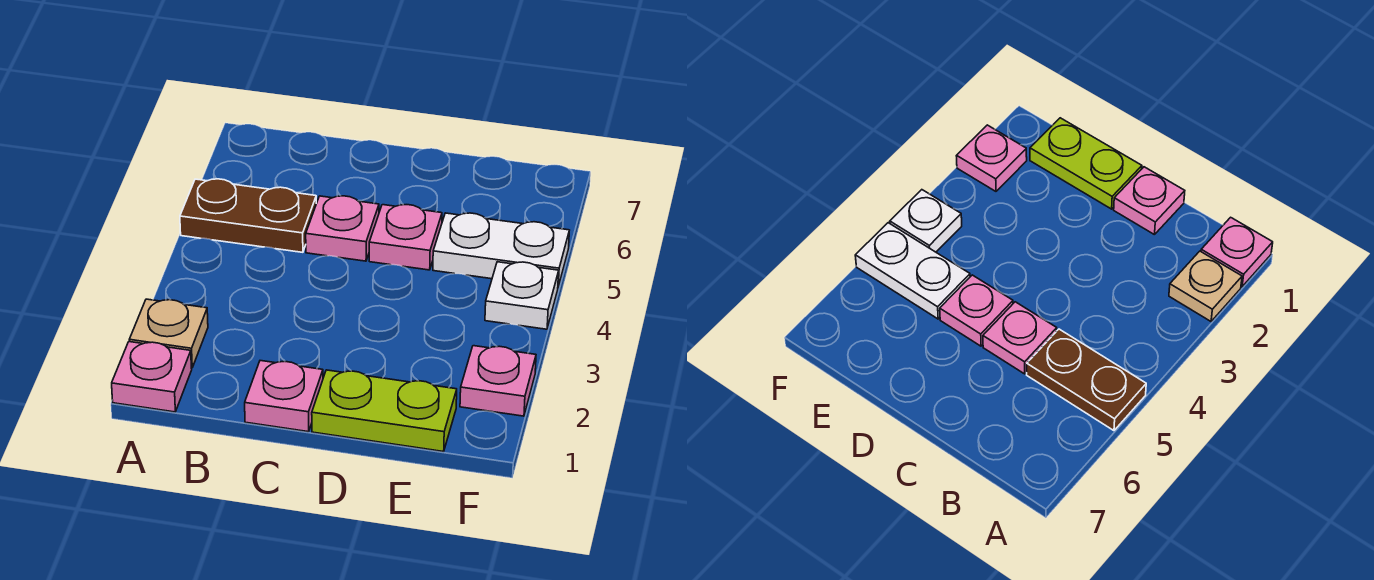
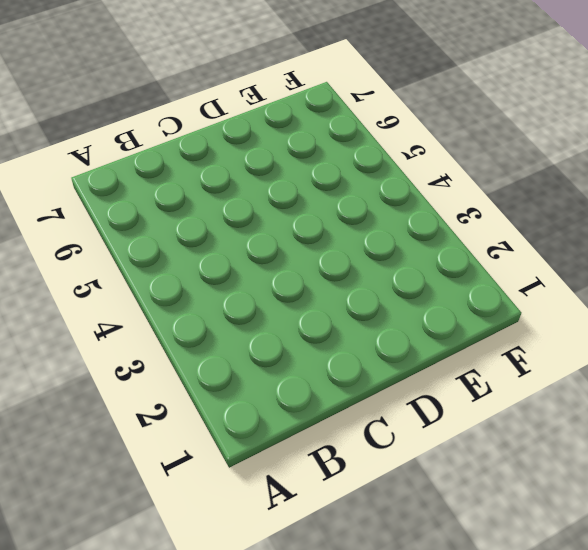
none -> pink 1x1 plate [112,342,192,412]
none -> tan 1x1 plate [129,299,208,368]

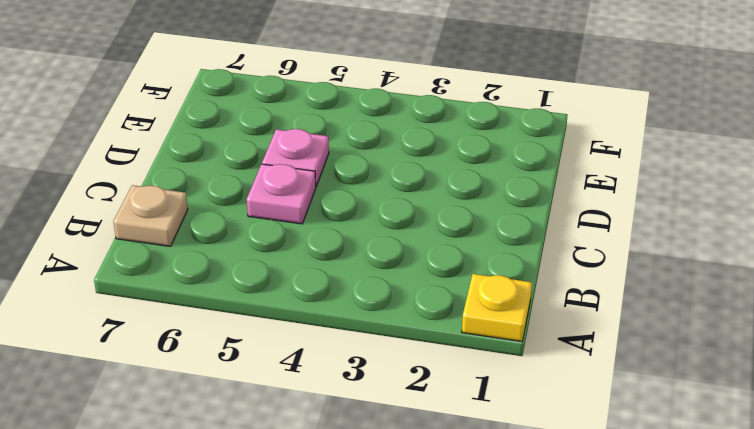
yellow 1x1 plate [462,274,532,341] -> pink 1x1 plate [112,342,192,412]
tan 1x1 plate [113,185,188,246] -> tan 1x1 plate moved to [129,299,208,368]
none -> brown 1x2 plate [180,179,316,252]
none -> pink 1x1 plate [245,361,323,432]

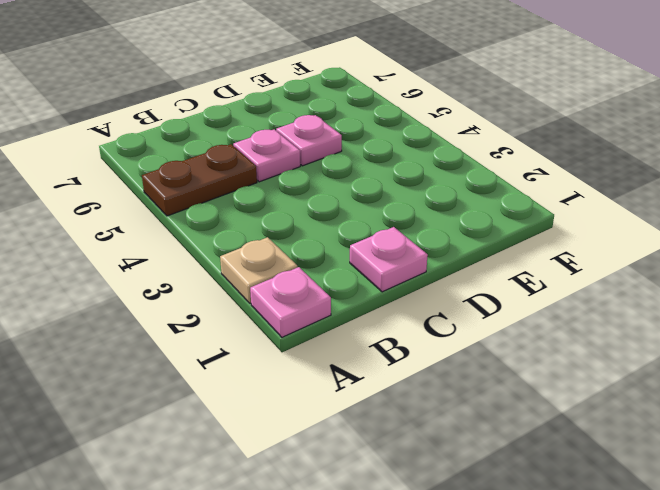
none -> lime 1x2 plate [312,370,457,452]
none -> white 1x2 plate [433,213,569,287]

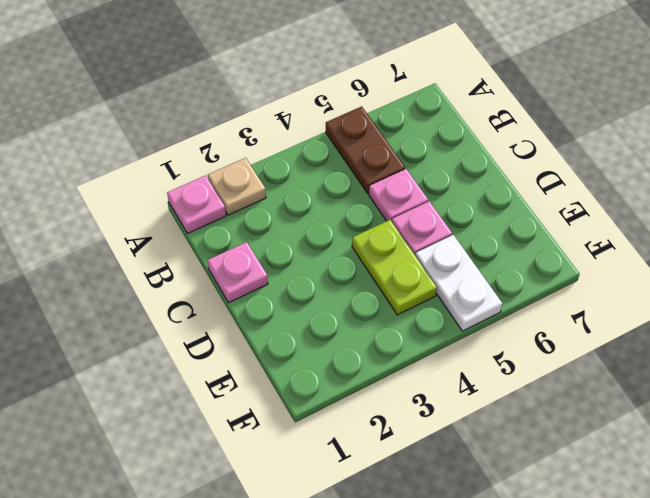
lime 1x2 plate [352,220,437,315] -> lime 1x2 plate moved to [312,370,457,452]
none -> pink 1x1 plate [460,346,536,416]
none -> white 1x1 plate [485,262,559,329]

